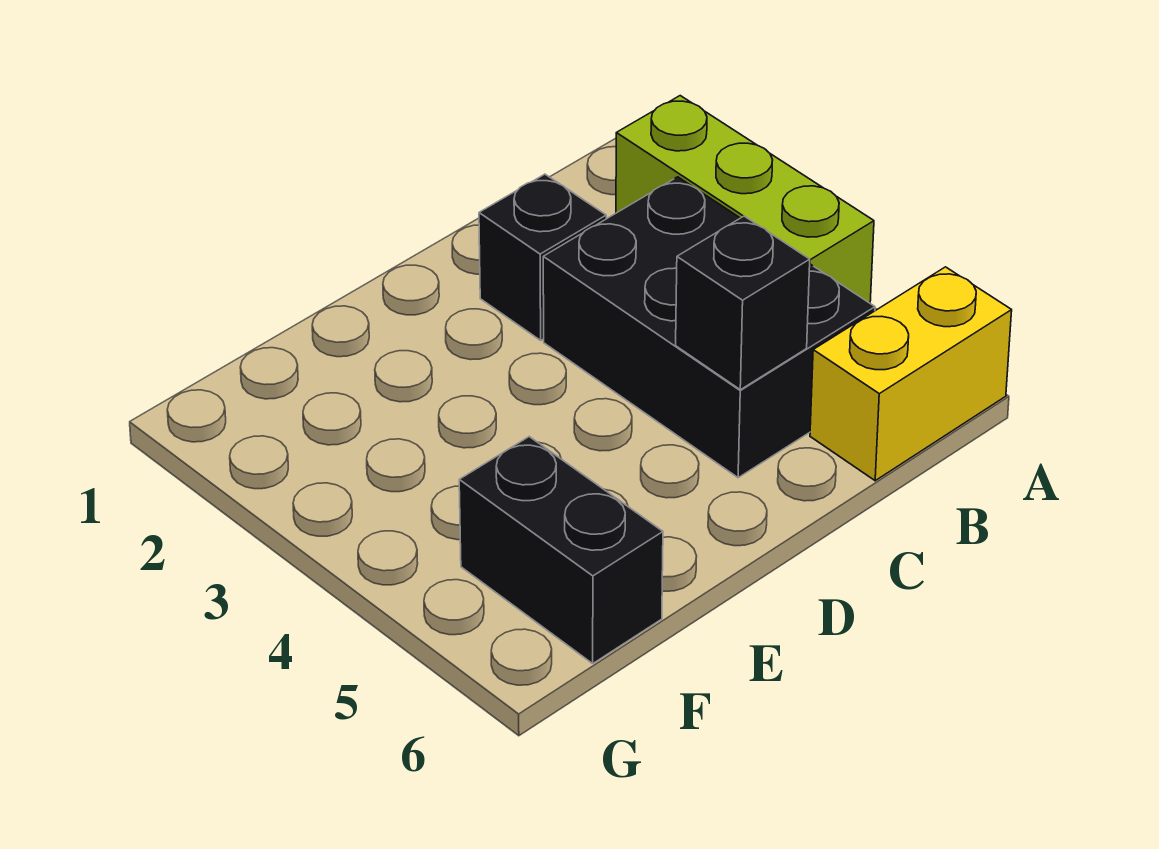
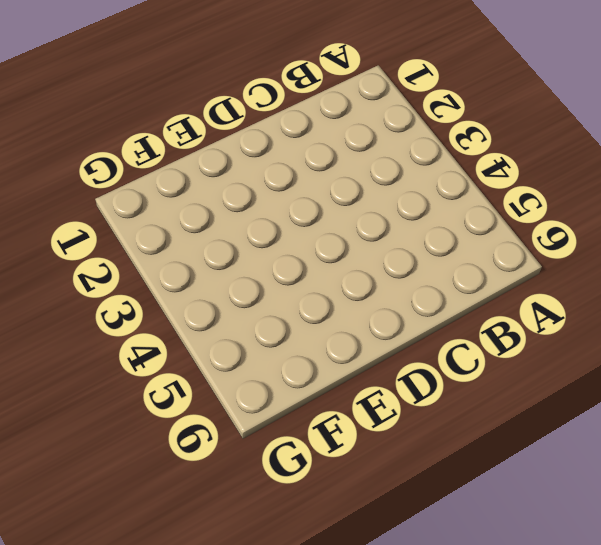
none -> lime 1x3 brick [616,96,874,303]
none -> yellow 1x2 brick [810,267,1012,481]

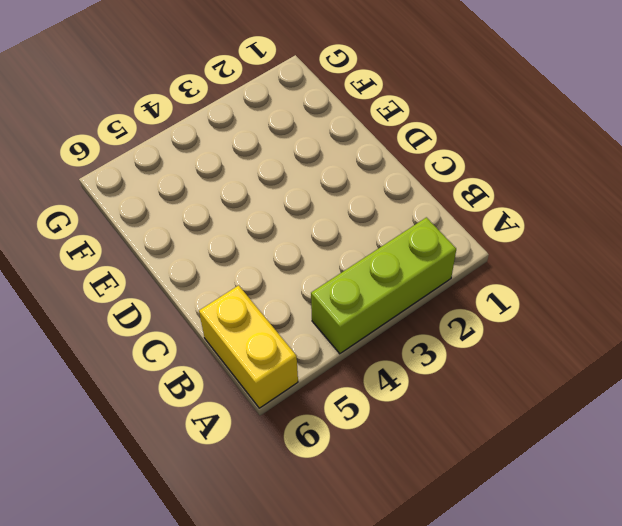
none -> black 2x3 brick [543,177,875,478]
none -> black 1x1 brick [479,174,606,340]

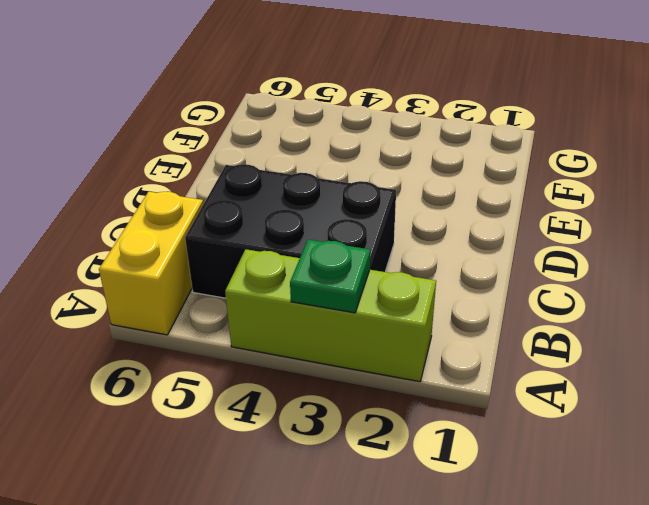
green 1x1 plate [290,240,370,313] -> none
none -> black 1x1 brick [479,174,606,340]
none -> black 1x2 brick [459,437,663,663]

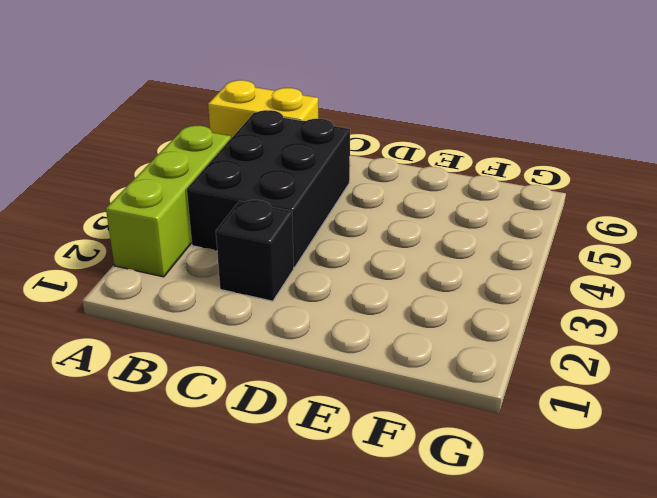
none -> black 1x2 brick [459,437,663,663]
none -> black 1x1 brick [676,216,810,390]

